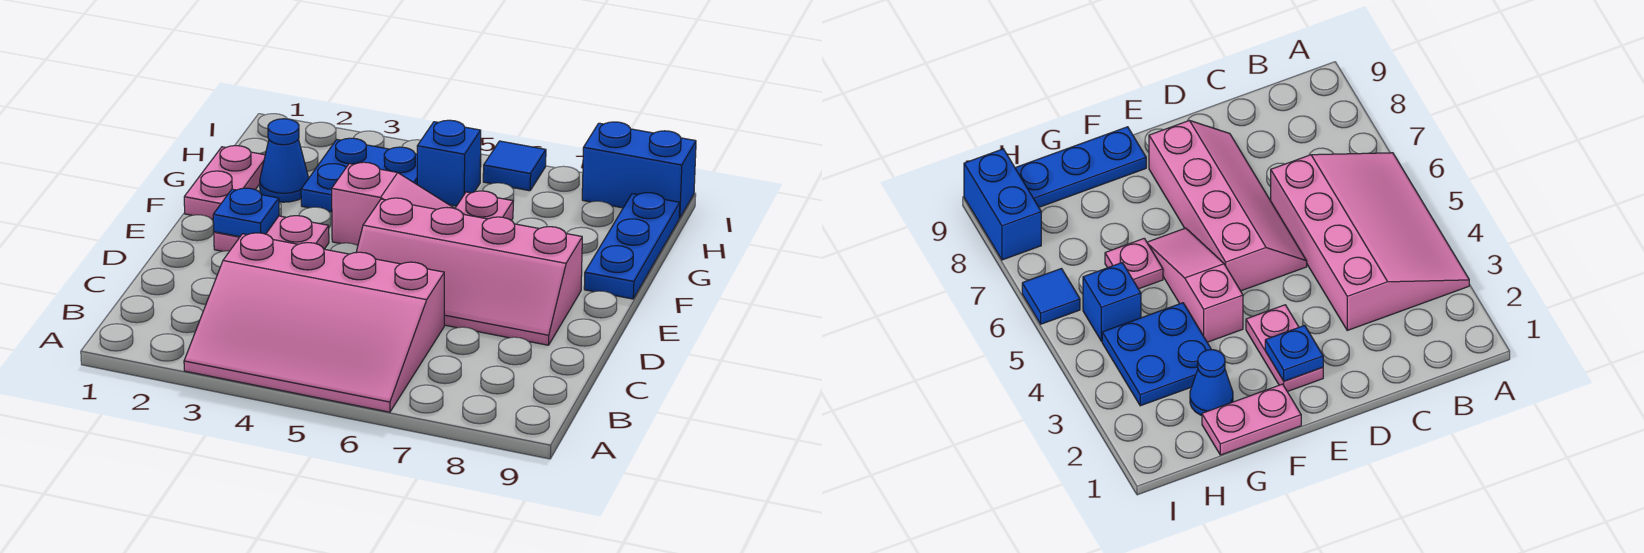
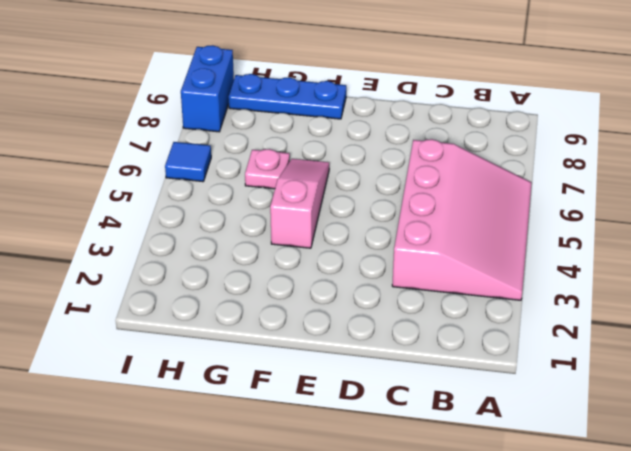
none -> pink 2x4 slope [356,198,582,345]
none -> pink 1x2 plate [214,216,329,251]
none -> pink 1x2 plate [184,146,265,219]

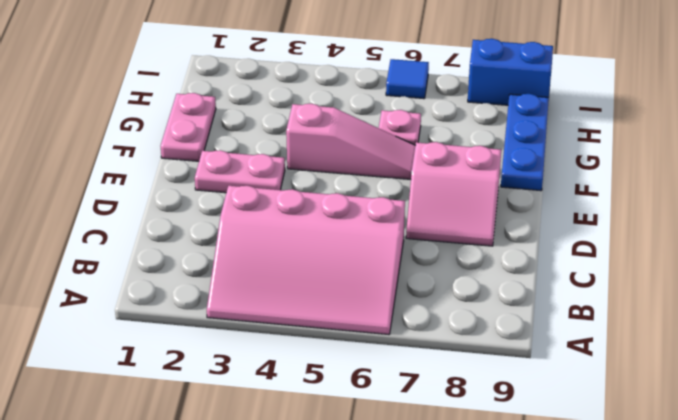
pink 2x2 slope [406,142,501,246] -> pink 2x4 slope [356,198,582,345]
none -> blue 1x1 cone [260,119,309,202]
none -> blue 2x2 plate [301,138,417,212]
none -> blue 1x1 brick [417,120,481,206]

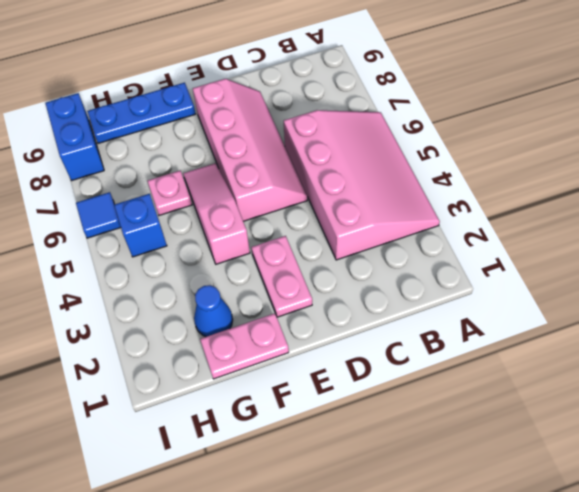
none -> blue 2x2 plate [301,138,417,212]
none -> blue 1x1 plate [213,188,279,237]

